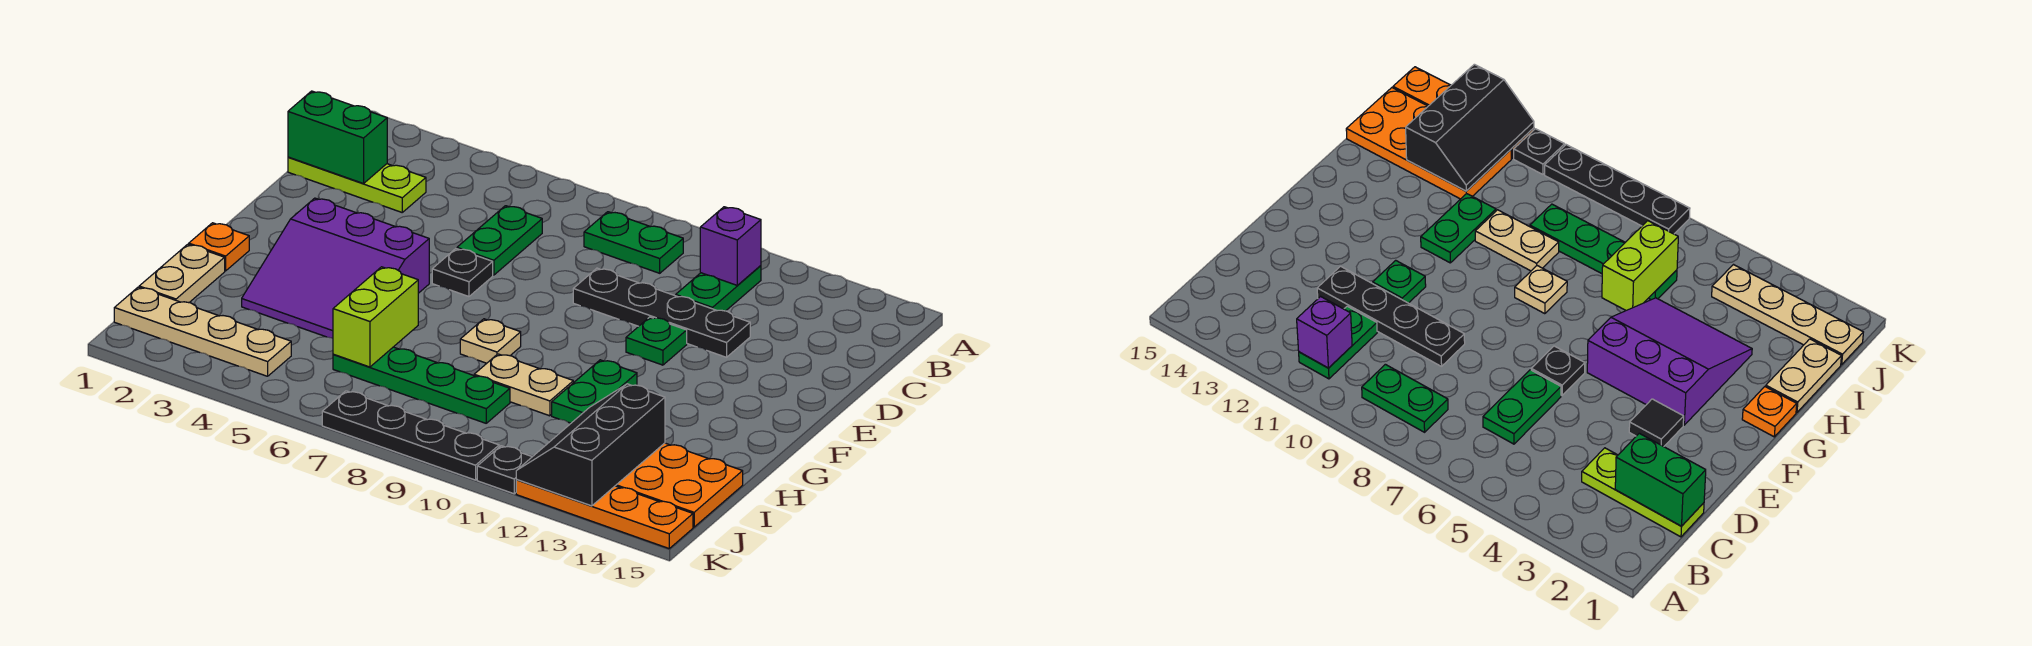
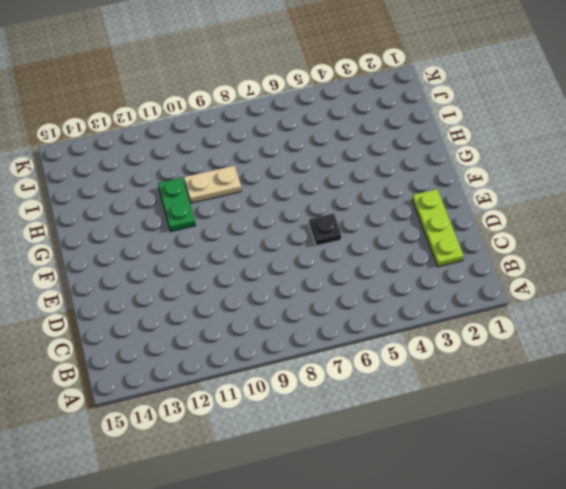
lime 1x3 plate [412,189,464,267] -> lime 1x3 plate turned to [288,157,426,212]
none -> green 1x2 plate [584,212,683,273]
none -> green 1x2 plate [676,266,761,311]
none -> green 1x2 plate [457,206,542,275]

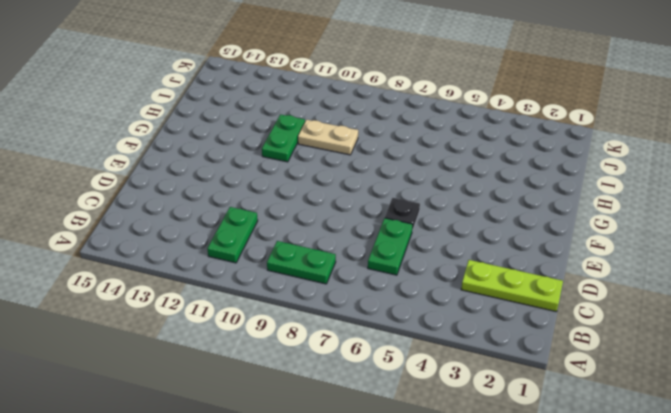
none -> black 1x4 plate [573,268,750,357]
none -> black 1x1 tile [1629,399,1684,447]
none -> green 1x1 plate [626,317,687,365]

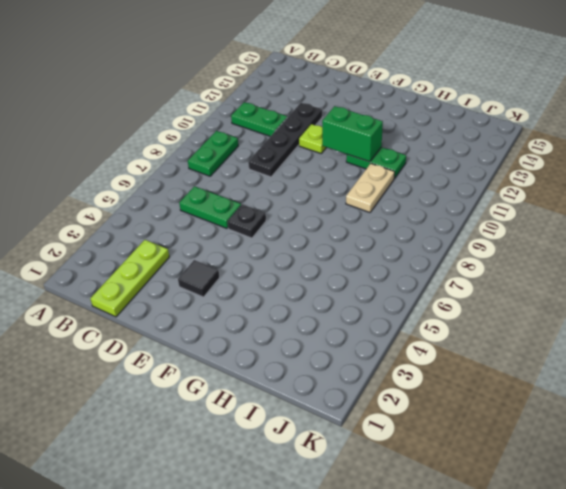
lime 1x1 plate [299,124,327,153] -> green 1x1 plate [626,317,687,365]
green 1x2 brick [322,106,383,162] -> green 1x2 brick turned to [288,91,387,184]
none -> purple 3x3 slope [242,198,429,338]
none -> orange 1x1 plate [189,223,249,271]
none -> tan 1x1 plate [460,319,521,363]

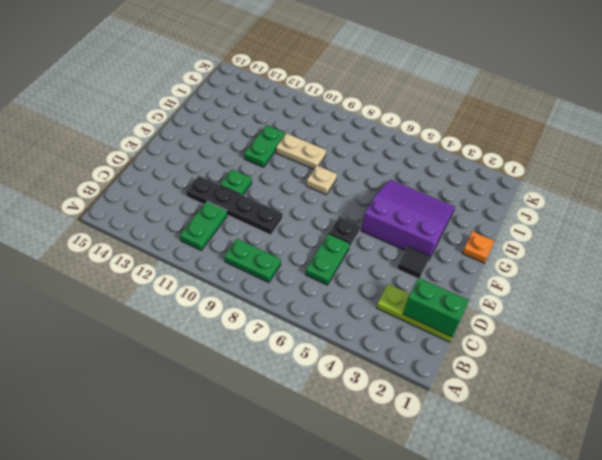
none -> tan 1x2 plate [139,244,225,303]
none -> green 1x4 plate [333,347,510,423]
none -> orange 2x4 plate [616,443,743,527]

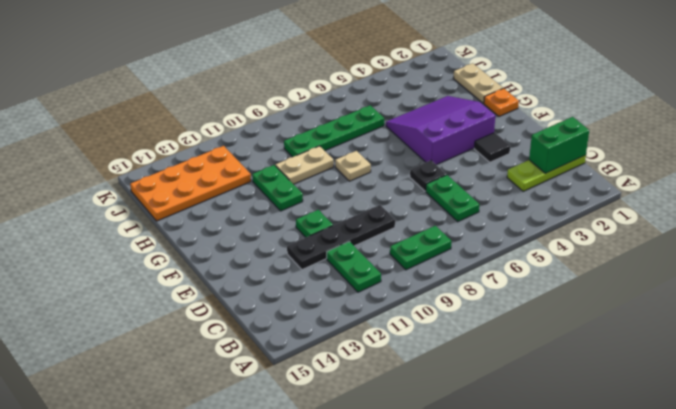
none -> tan 1x4 plate [114,287,291,376]
none -> black 1x4 plate [322,391,499,480]
none -> black 1x1 plate [477,446,532,494]

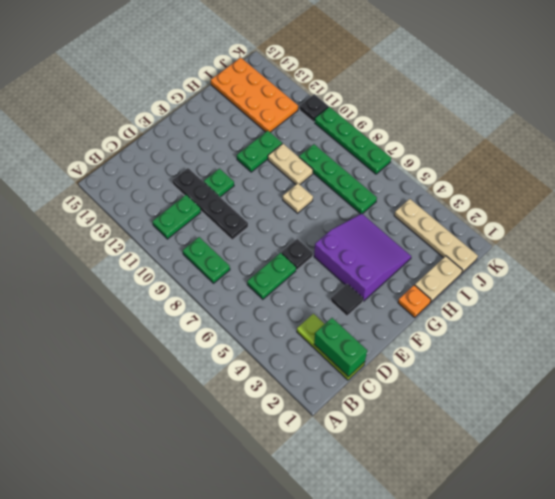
green 1x4 plate [315,107,391,174] -> black 1x4 plate [322,391,499,480]
none -> orange 1x4 plate [516,479,693,548]
none -> purple 1x1 brick [700,207,761,285]
none -> lime 1x2 brick [333,267,418,367]

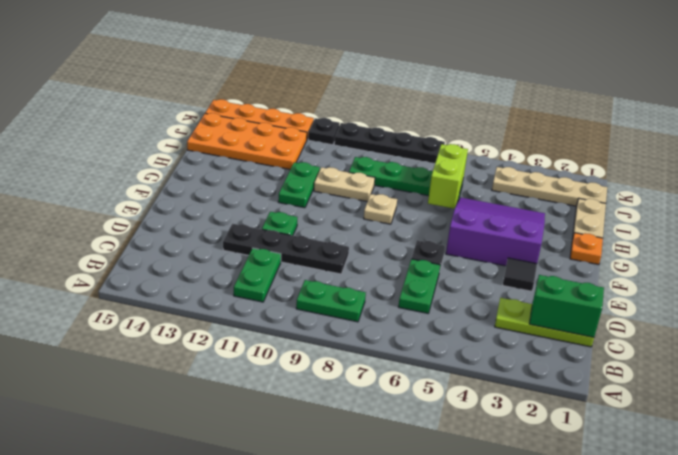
none -> purple 1x1 brick [700,207,761,285]
none -> black 2x3 slope [516,384,665,506]

